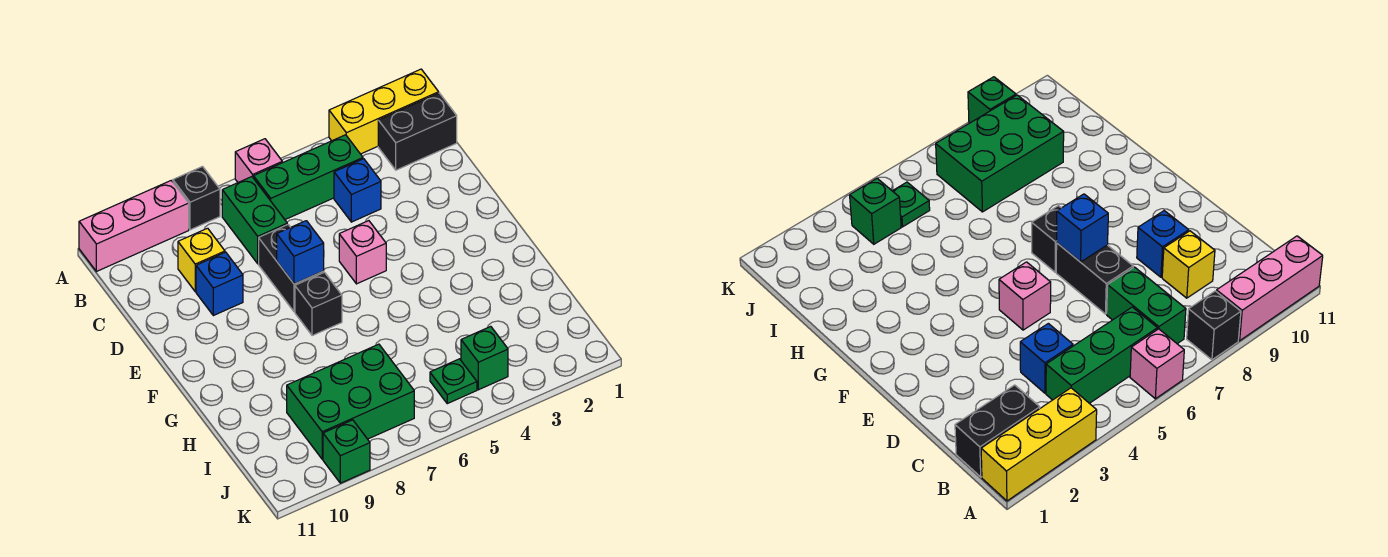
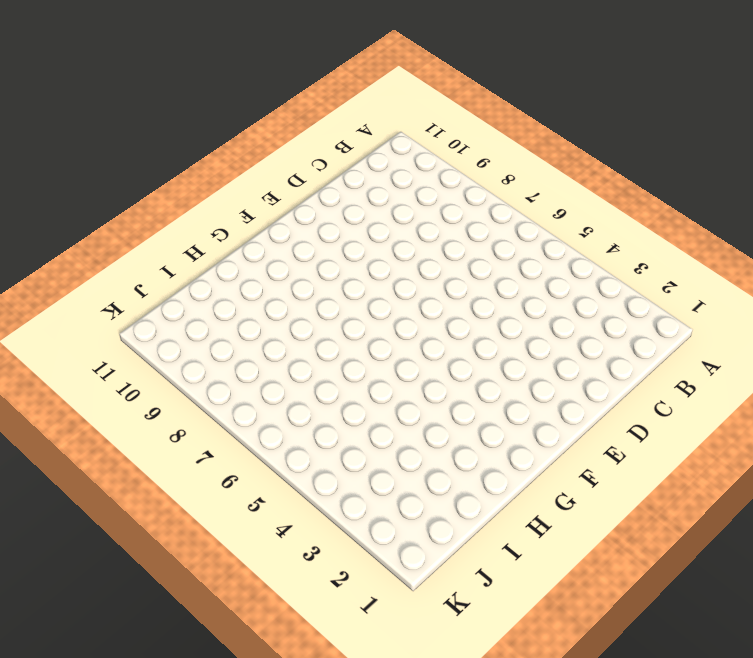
none -> yellow 1x3 brick [329,69,439,154]
none -> pink 1x1 brick [235,139,282,182]
none -> black 1x1 brick [173,167,220,230]

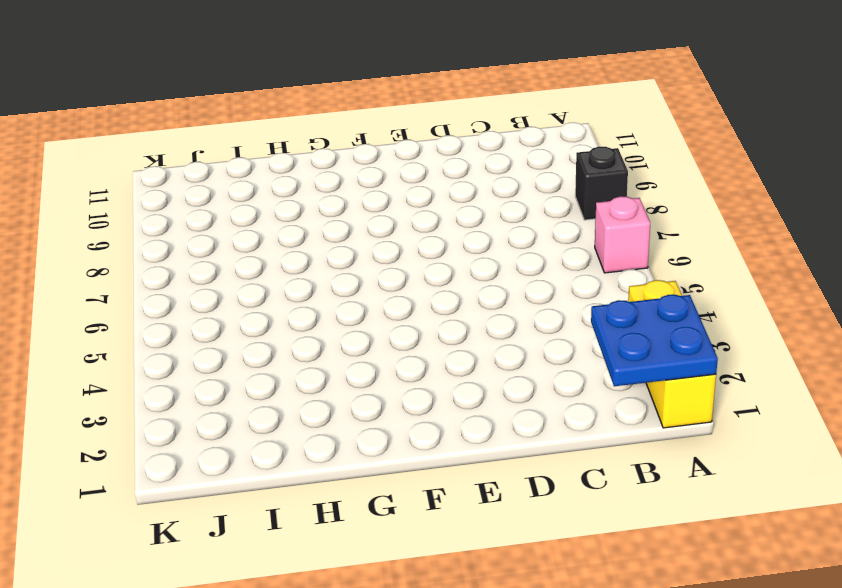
blue 2x2 plate [591,295,718,386] -> none
none -> pink 1x3 brick [79,181,189,272]
none -> black 1x2 brick [378,93,457,170]
none -> green 1x3 brick [254,135,363,220]

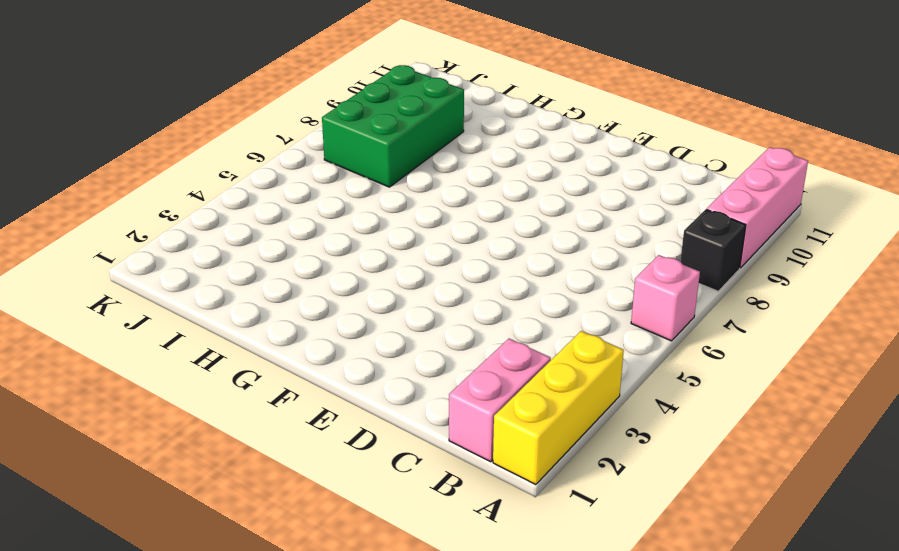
pink 1x2 brick [449,339,551,462] -> black 1x2 brick [378,93,457,170]
none -> green 1x3 brick [254,135,363,220]
none -> green 1x2 brick [222,177,287,264]
none -> blue 1x1 brick [334,159,381,222]

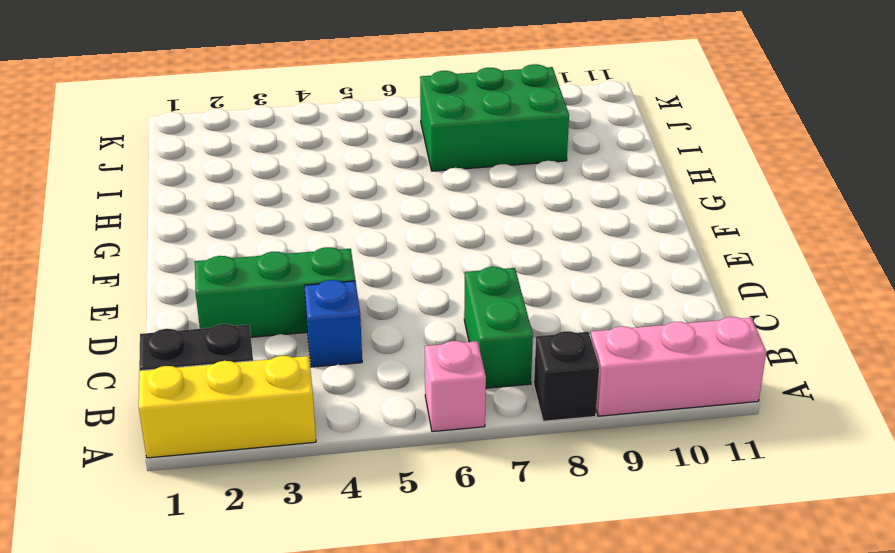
green 1x3 brick [195,247,355,337] -> green 1x3 brick moved to [254,135,363,220]
none -> yellow 1x1 brick [178,228,225,291]
none -> black 1x2 brick [259,225,324,312]
none -> blue 1x1 brick [196,252,243,316]

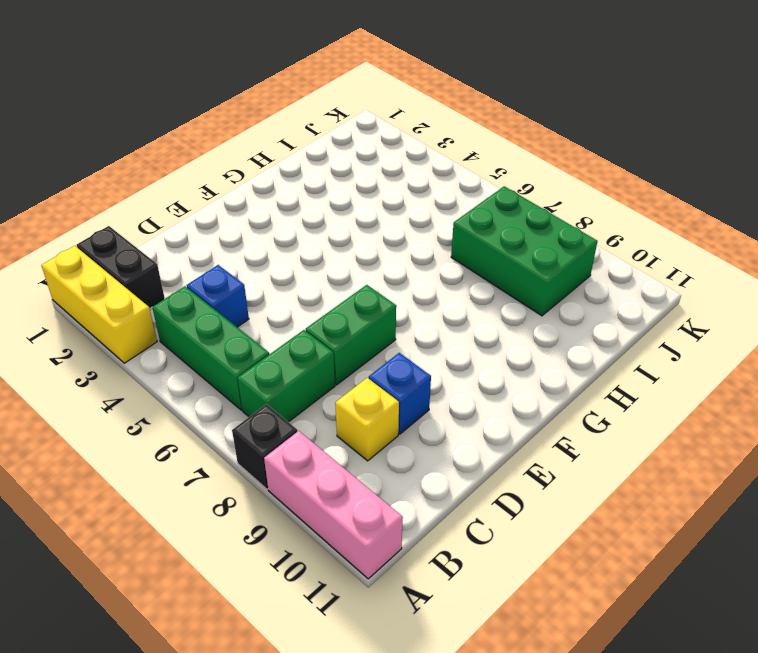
green 1x2 brick [306,285,396,385] -> black 1x2 brick [259,225,324,312]
none -> pink 1x1 brick [235,139,282,182]
none -> pink 1x1 brick [339,221,386,284]
none -> black 1x1 brick [295,272,342,336]

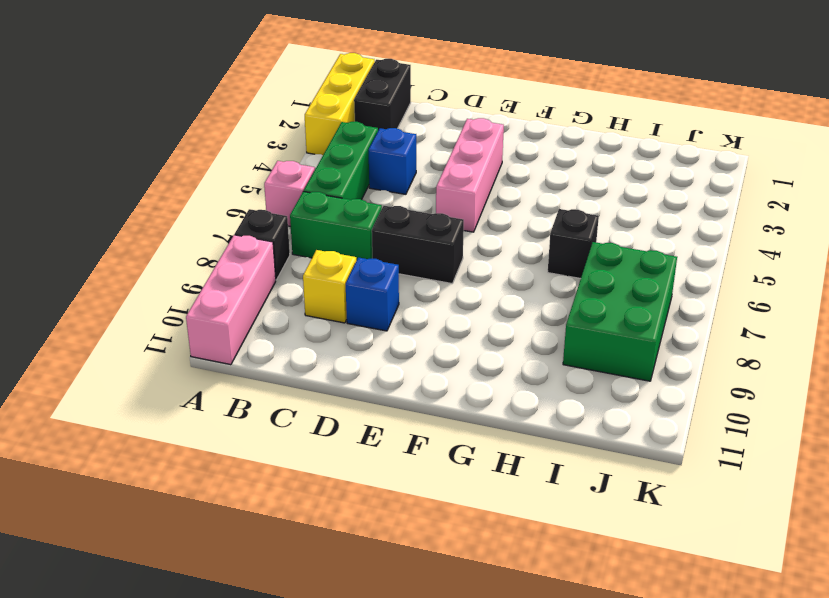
pink 1x3 brick [436,118,504,232] -> pink 1x1 brick [339,221,386,284]
black 1x1 brick [548,209,599,279] -> black 1x1 brick moved to [295,272,342,336]
none -> green 1x1 brick [461,326,508,390]
none -> green 1x1 plate [430,359,477,404]
none -> green 1x1 brick [323,420,370,483]

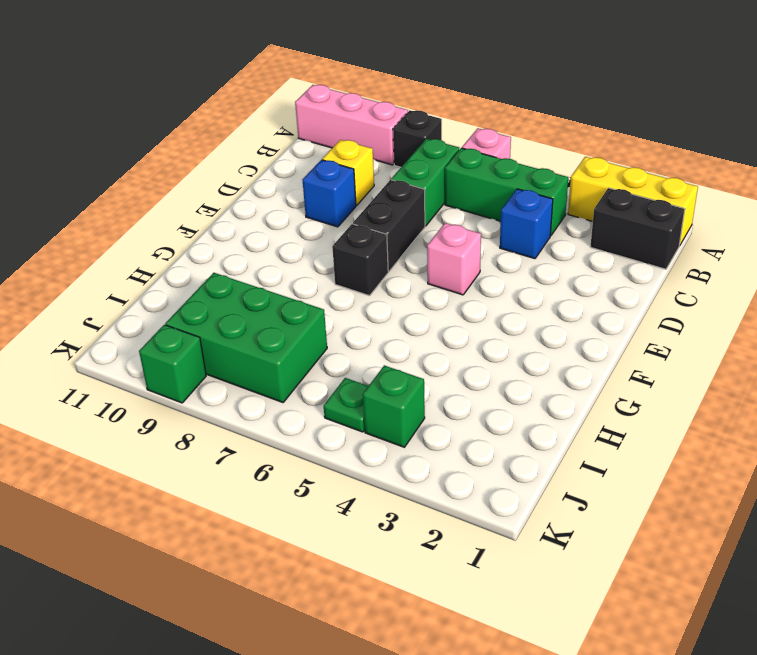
none -> blue 1x1 brick [277,221,324,284]

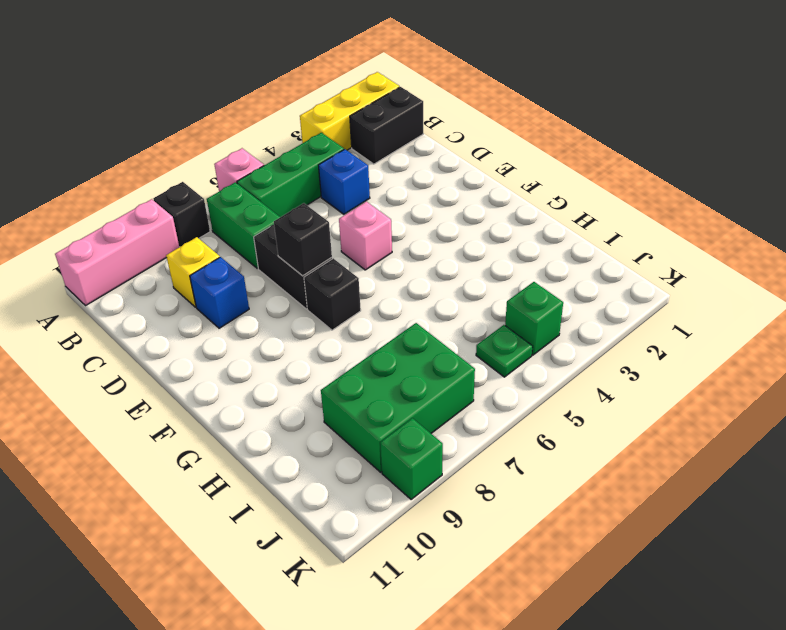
black 1x1 brick [274,203,332,276] -> blue 1x1 brick [277,221,324,284]

